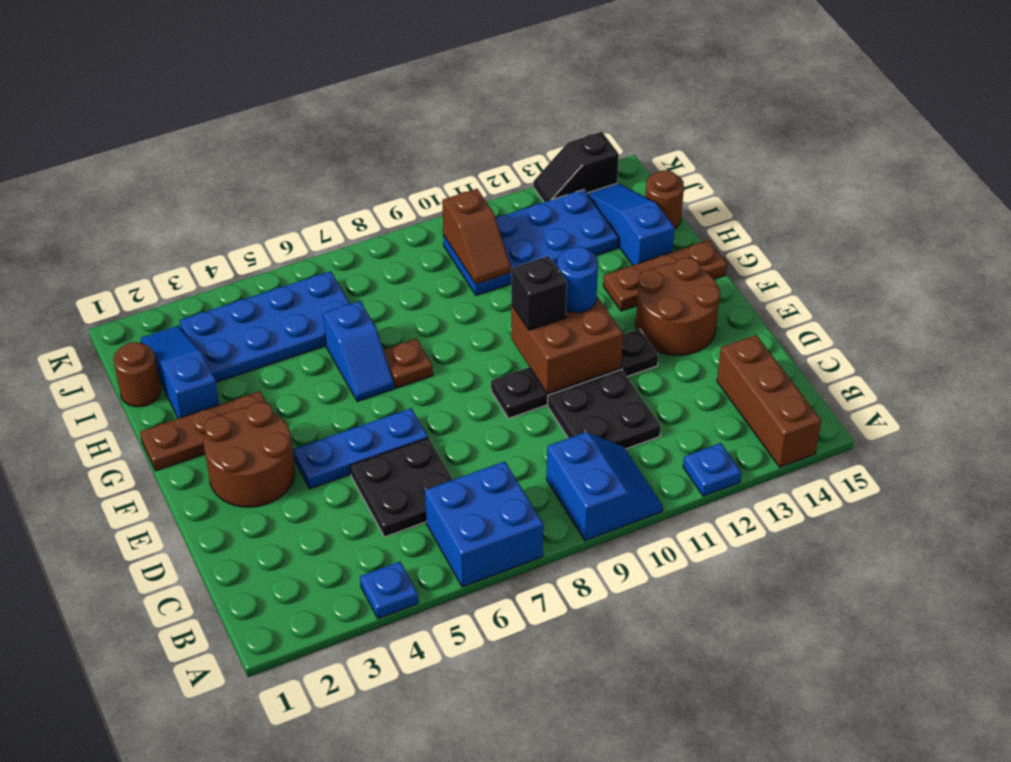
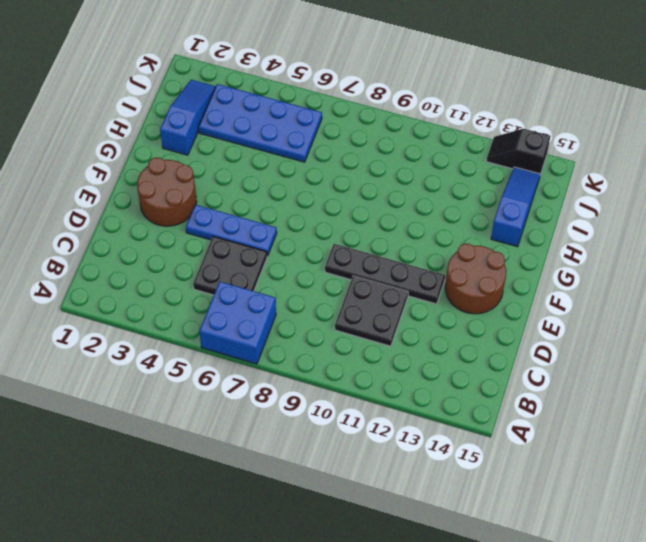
none -> blue 1x1 plate [360,562,418,619]
none -> blue 2x2 slope [547,432,663,541]
none -> blue 1x1 plate [683,443,741,496]

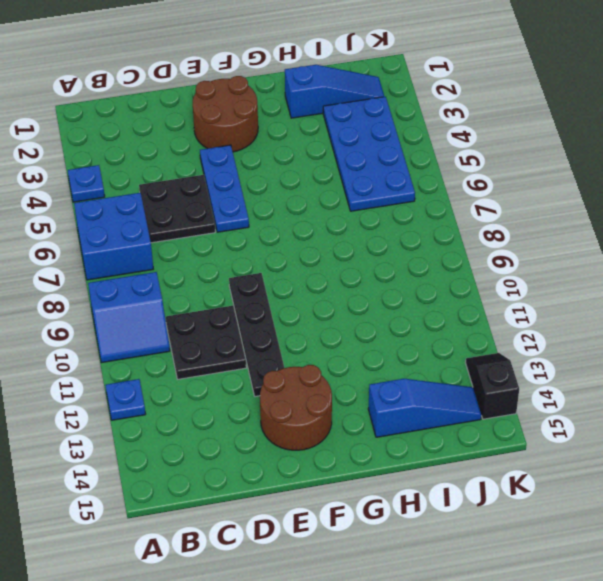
none -> brown 1x3 brick [717,335,821,467]
none -> brown 1x3 plate [140,391,266,471]
none -> blue 1x2 slope [323,301,394,402]

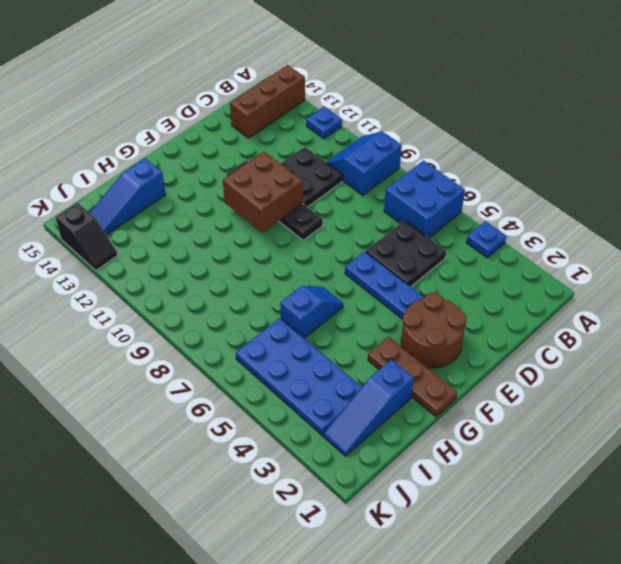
none -> brown 2x2 round brick [636,257,720,355]
none -> brown 1x1 plate [383,339,433,388]
none -> brown 1x3 plate [603,240,727,311]

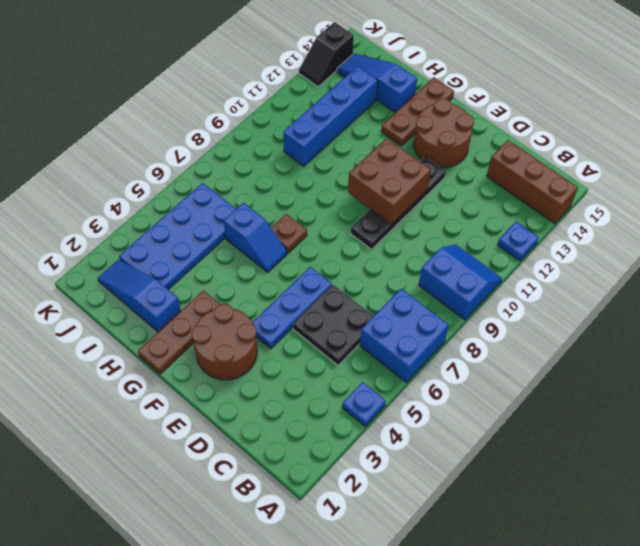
blue 1x4 brick [283,66,378,166] -> blue 2x4 plate [443,190,619,295]
none -> black 2x2 plate [548,370,661,449]
none -> brown 1x1 round brick [114,342,161,407]
none -> brown 1x1 round brick [645,170,684,229]

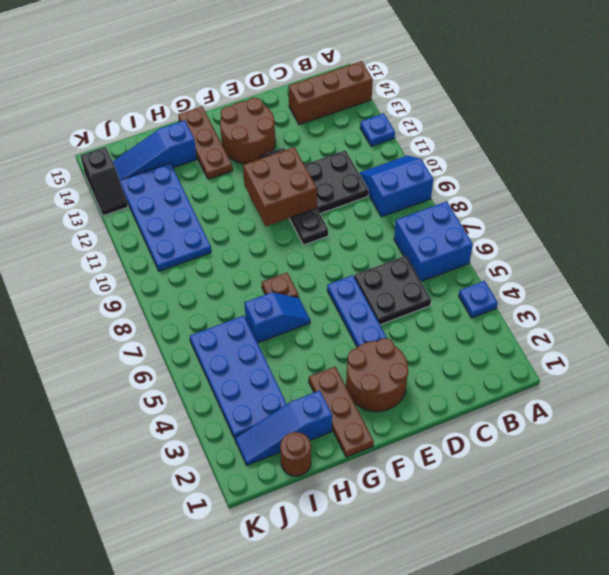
none -> brown 1x1 round brick [645,170,684,229]
none -> brown 1x2 slope [442,189,511,284]
none -> black 1x1 brick [511,256,567,330]

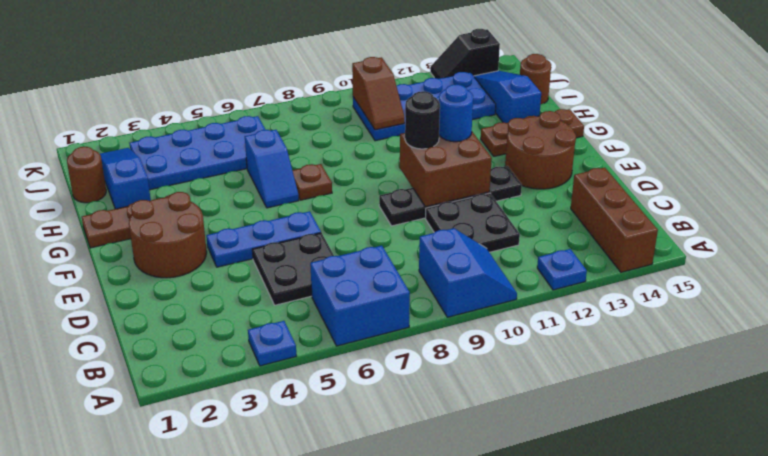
black 1x1 round brick [405,91,440,149] -> black 1x1 brick [511,256,567,330]

